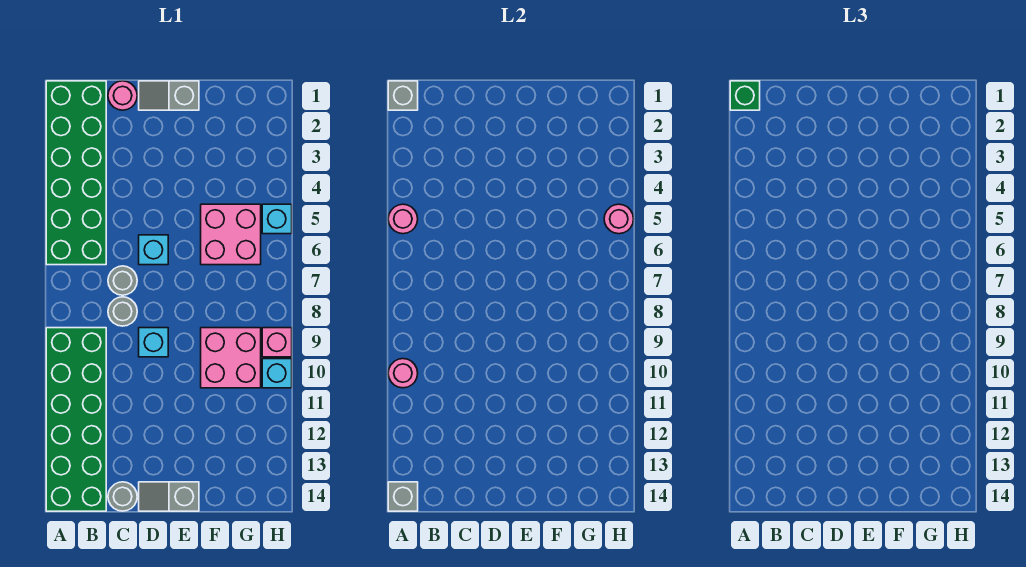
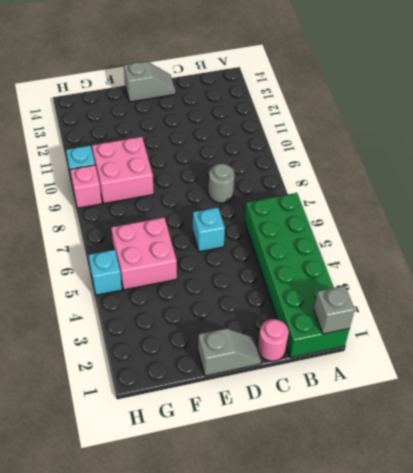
none -> green 2x6 brick [46,328,106,511]
none -> grey 1x1 round brick [108,266,137,295]
none -> grey 1x1 round brick [108,482,137,511]

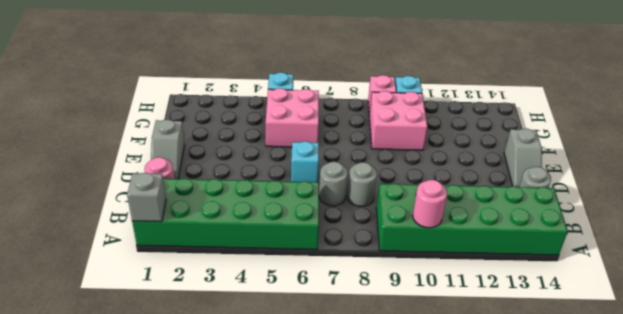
none -> cyan 1x1 brick [139,328,168,357]
none -> pink 1x1 round brick [388,204,418,234]
none -> grey 1x1 brick [388,482,418,511]

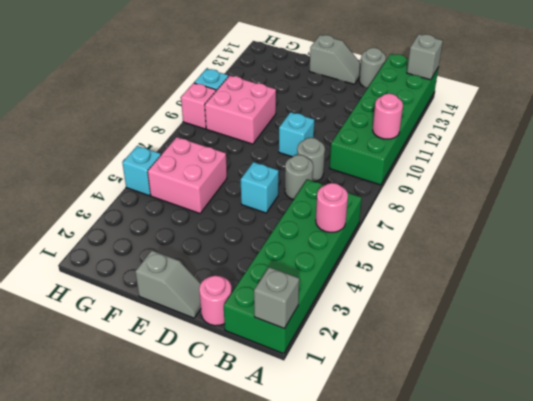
none -> pink 1x1 round brick [604,204,633,234]
none -> green 1x1 brick [730,81,760,110]

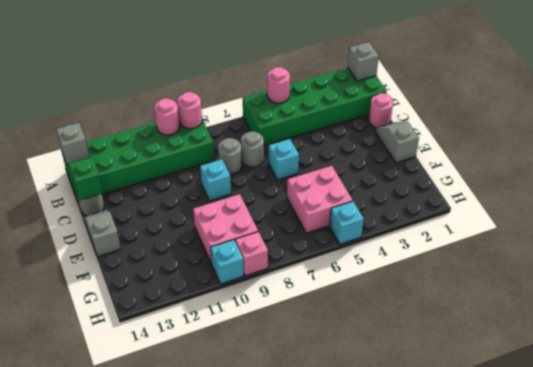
pink 1x1 round brick [178,92,202,129] -> pink 1x1 round brick moved to [604,204,633,234]
green 1x1 brick [69,157,103,200] -> green 1x1 brick moved to [730,81,760,110]

